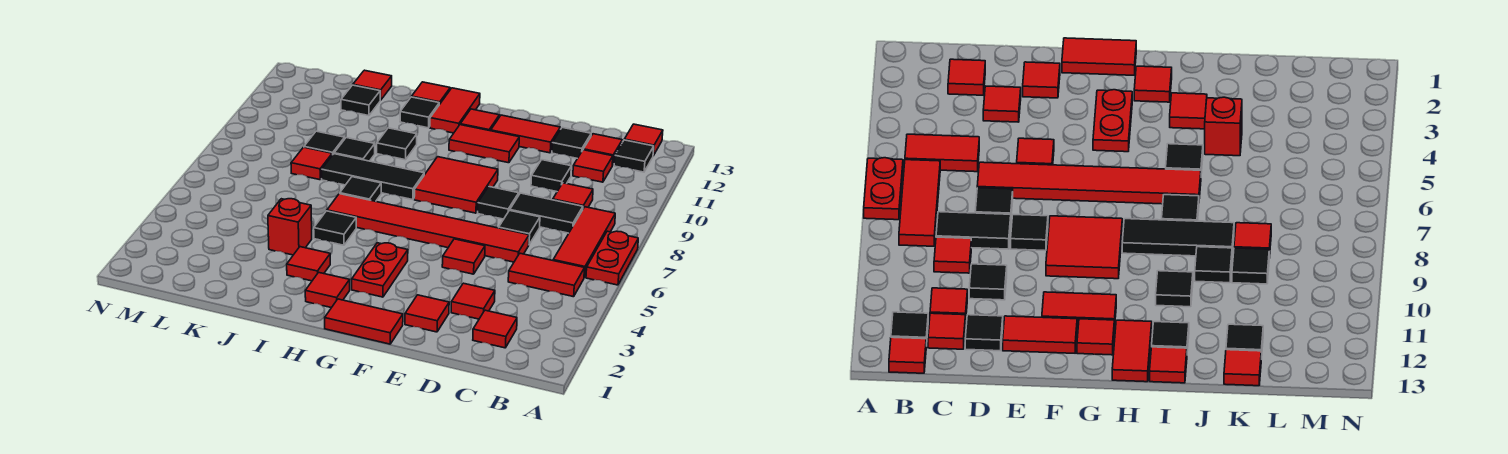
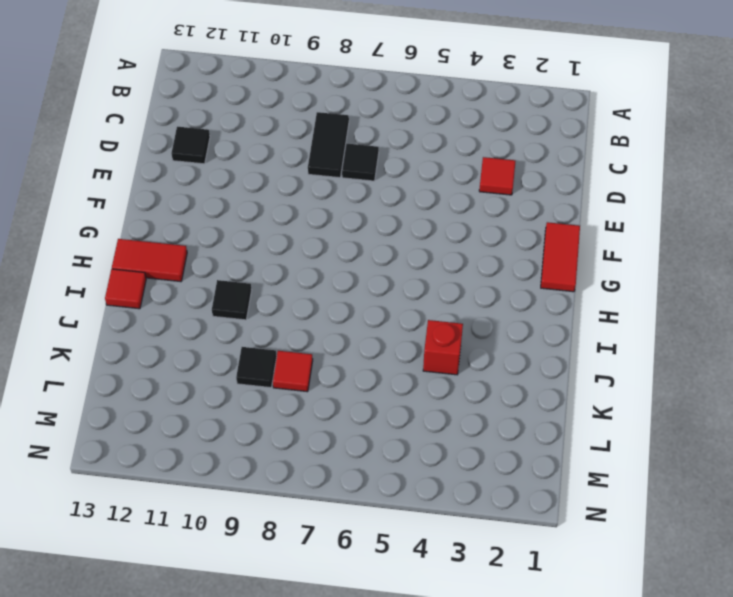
none -> red 1x2 plate [586,231,638,285]
none -> red 1x2 tile [508,253,585,297]
none -> red 1x3 tile [553,207,615,277]
none -> black 1x1 tile [614,140,654,172]

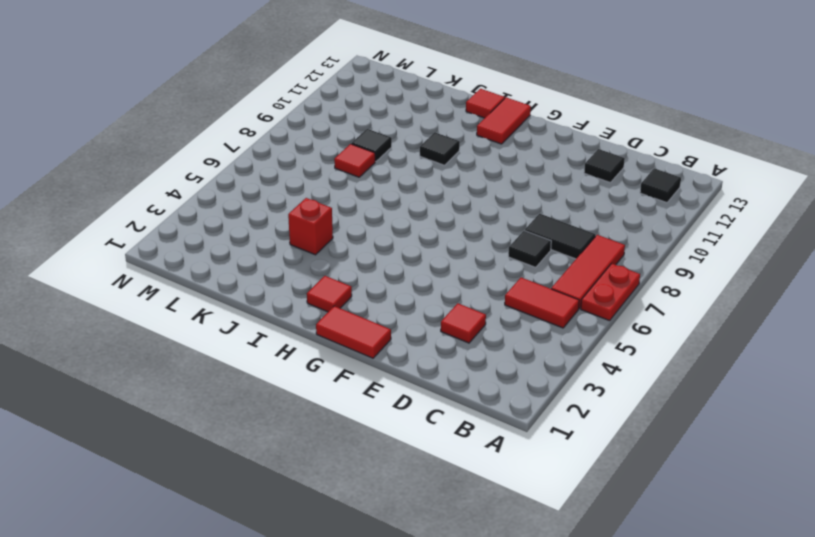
none -> red 1x1 tile [624,124,663,156]
none -> red 1x1 tile [473,310,517,348]
none -> red 1x1 tile [553,183,593,208]
none -> red 1x1 tile [573,150,613,182]

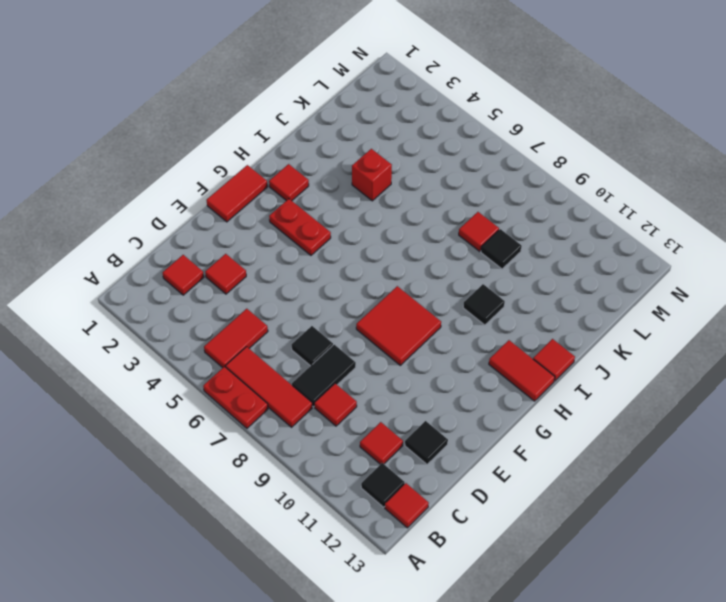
none -> red 1x1 tile [583,134,622,165]
none -> red 1x6 tile [327,194,529,262]
none -> black 1x1 tile [531,160,571,192]
none -> red 1x1 tile [405,295,449,332]

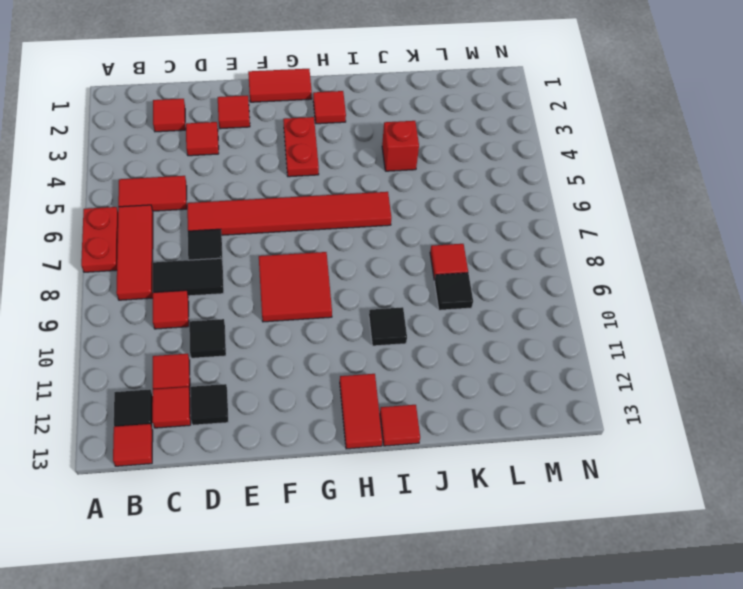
none -> red 1x1 tile [442,239,485,274]
none -> black 1x1 tile [478,187,519,219]
none -> red 1x2 tile [491,115,560,153]
none -> red 1x2 tile [449,125,519,163]

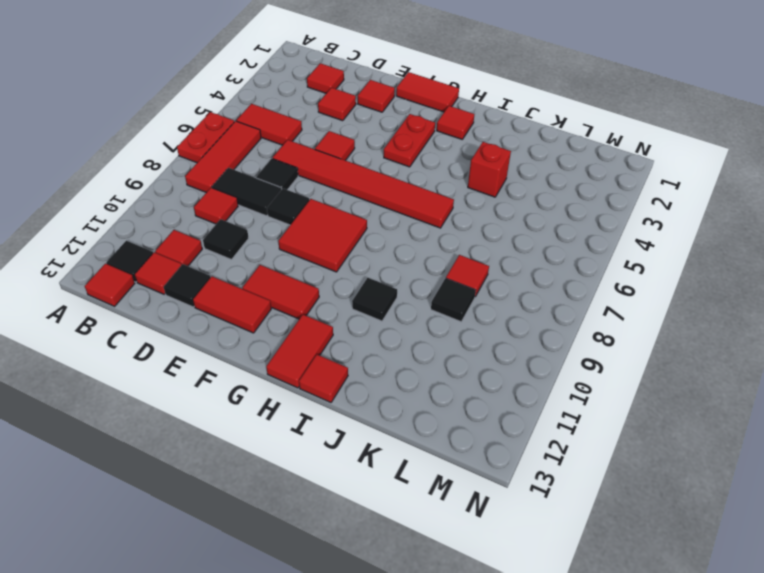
none -> red 1x1 tile [460,109,499,131]
none -> black 1x3 tile [322,154,424,200]
none -> red 1x1 tile [287,247,330,281]
none -> black 1x1 tile [314,211,356,245]

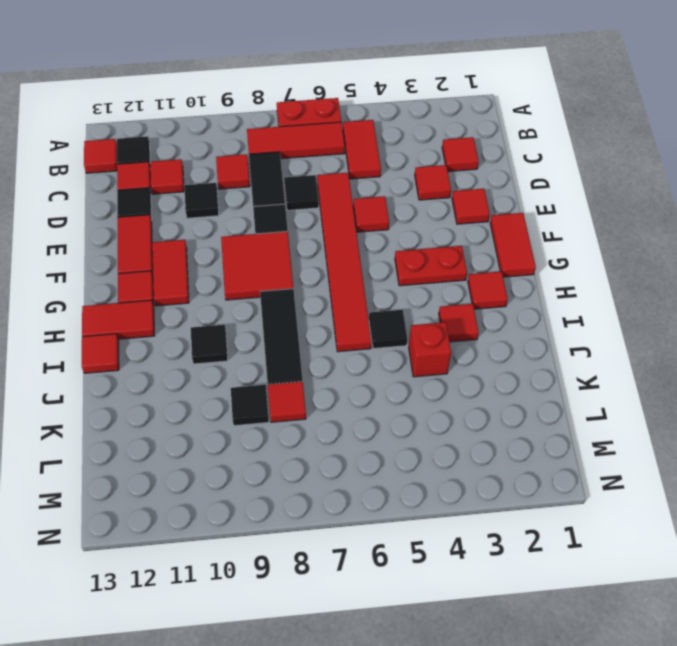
none -> black 1x1 tile [340,177,381,201]
none -> black 1x1 tile [400,97,439,128]
none -> black 1x1 tile [334,138,375,161]
none -> black 1x1 tile [341,85,380,116]

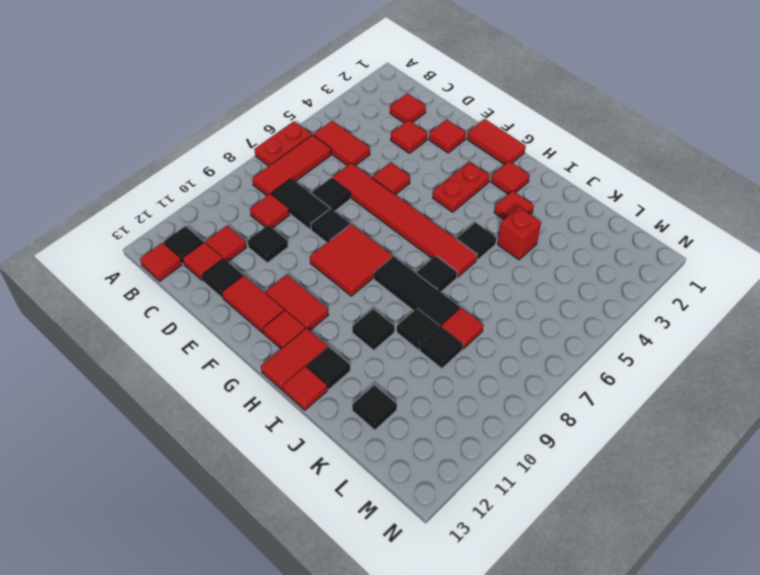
none -> red 1x1 tile [353,70,392,100]

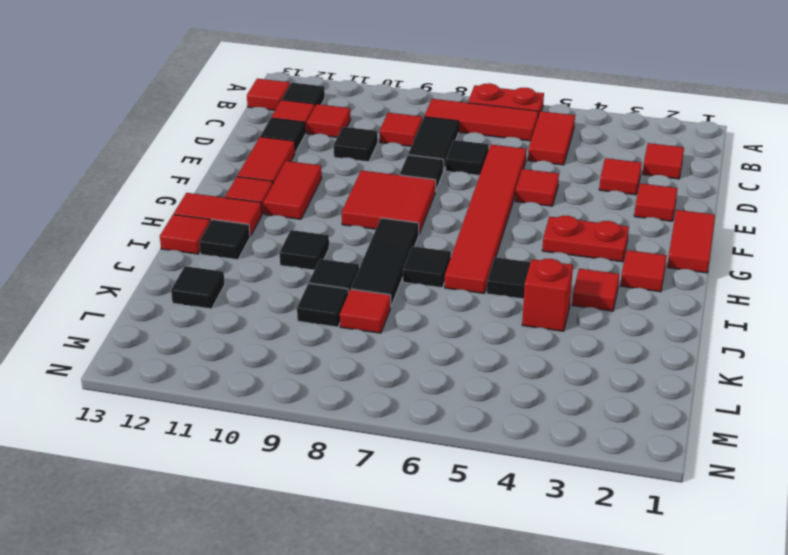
none -> red 1x1 tile [353,70,392,100]

